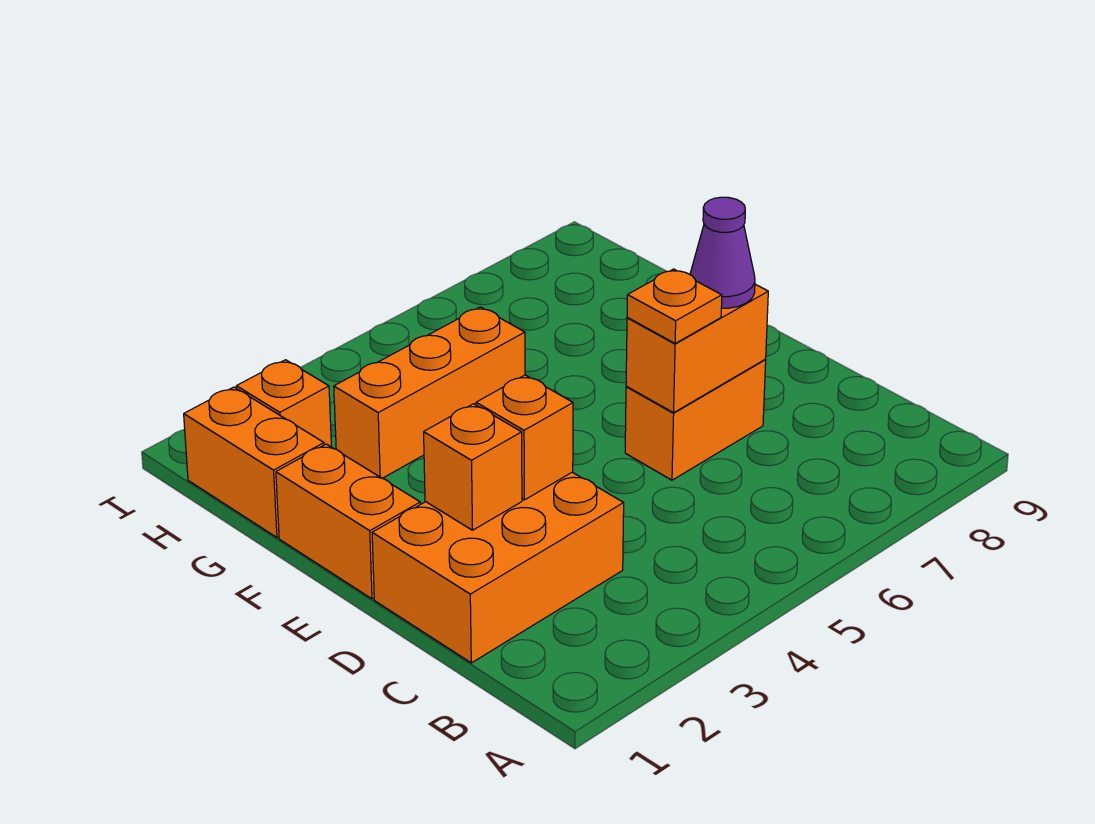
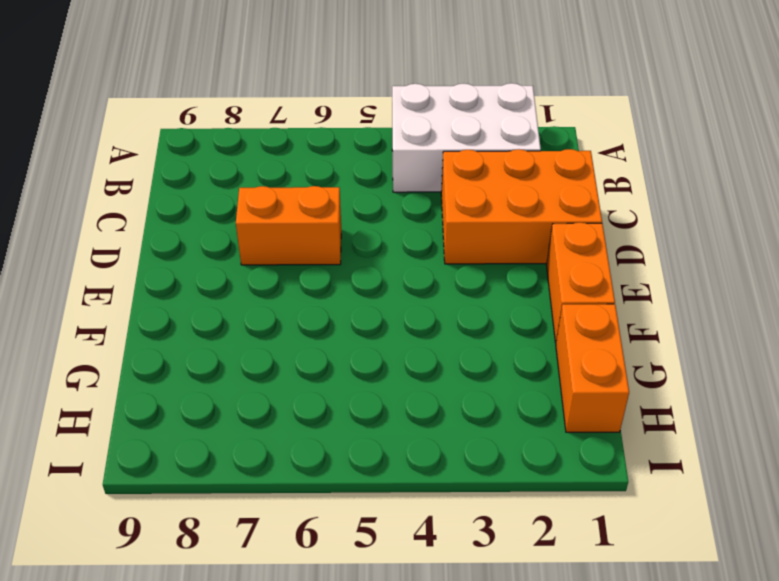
white 2x3 brick [392,83,541,192] -> none
none -> orange 1x3 brick [334,307,525,478]
none -> orange 1x1 brick [236,360,331,447]

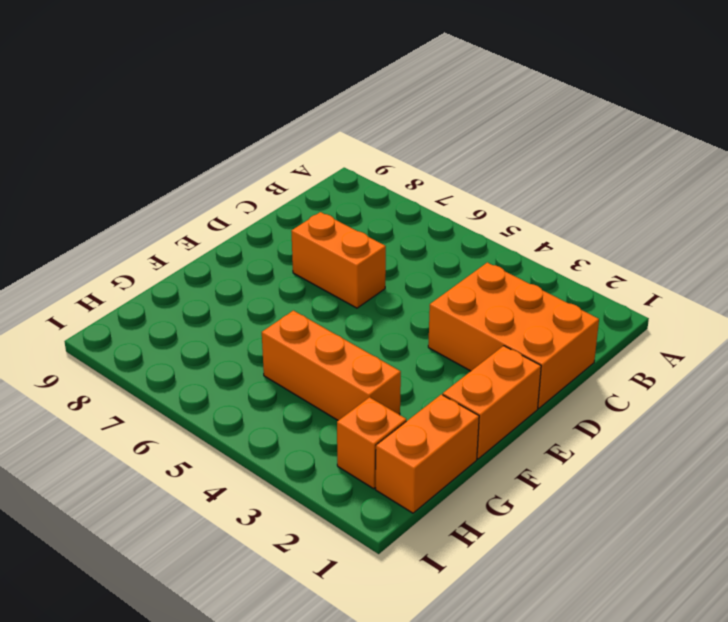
none -> orange 1x1 brick [424,404,522,530]
none -> orange 1x1 brick [476,375,573,500]

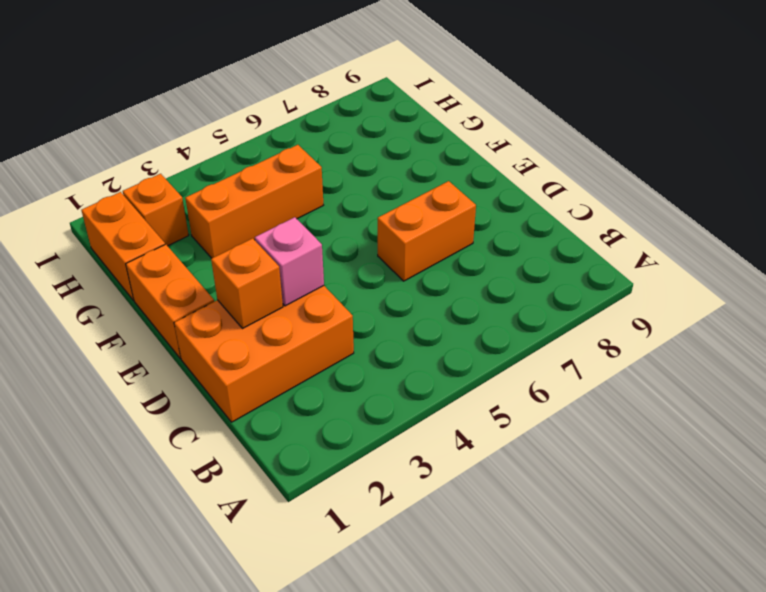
pink 1x1 brick [255,217,324,306] -> orange 1x1 brick [476,375,573,500]
none -> orange 1x2 brick [626,284,768,413]
none -> orange 1x1 plate [627,269,722,343]

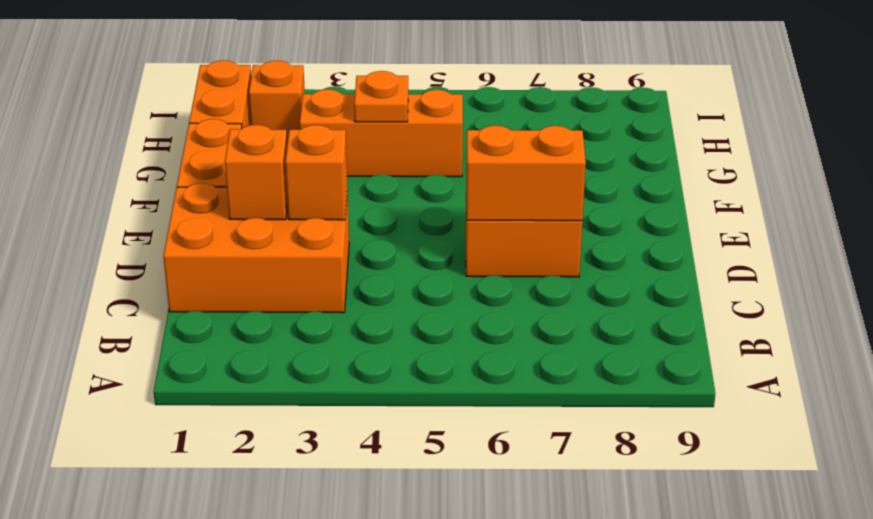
orange 1x1 plate [354,71,408,122] -> orange 1x1 plate moved to [627,269,722,343]
none -> purple 1x1 cone [690,197,755,308]

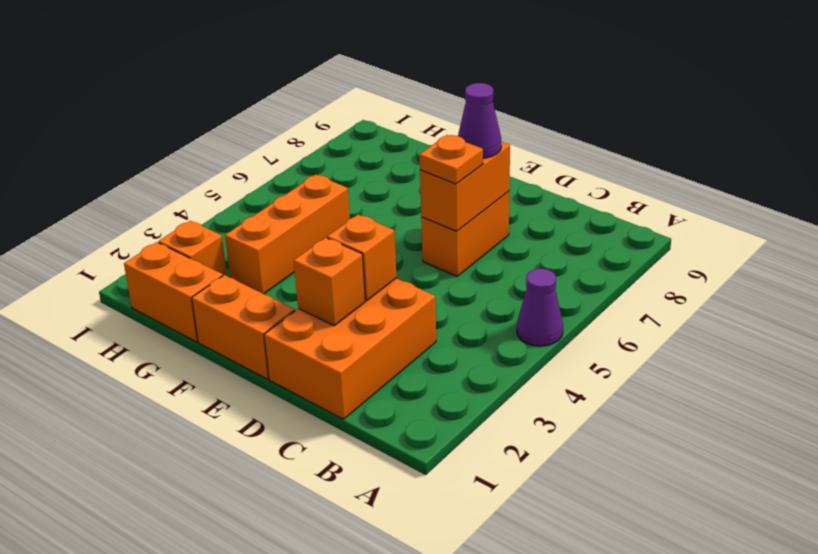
purple 1x1 cone [517,269,563,346] -> none

